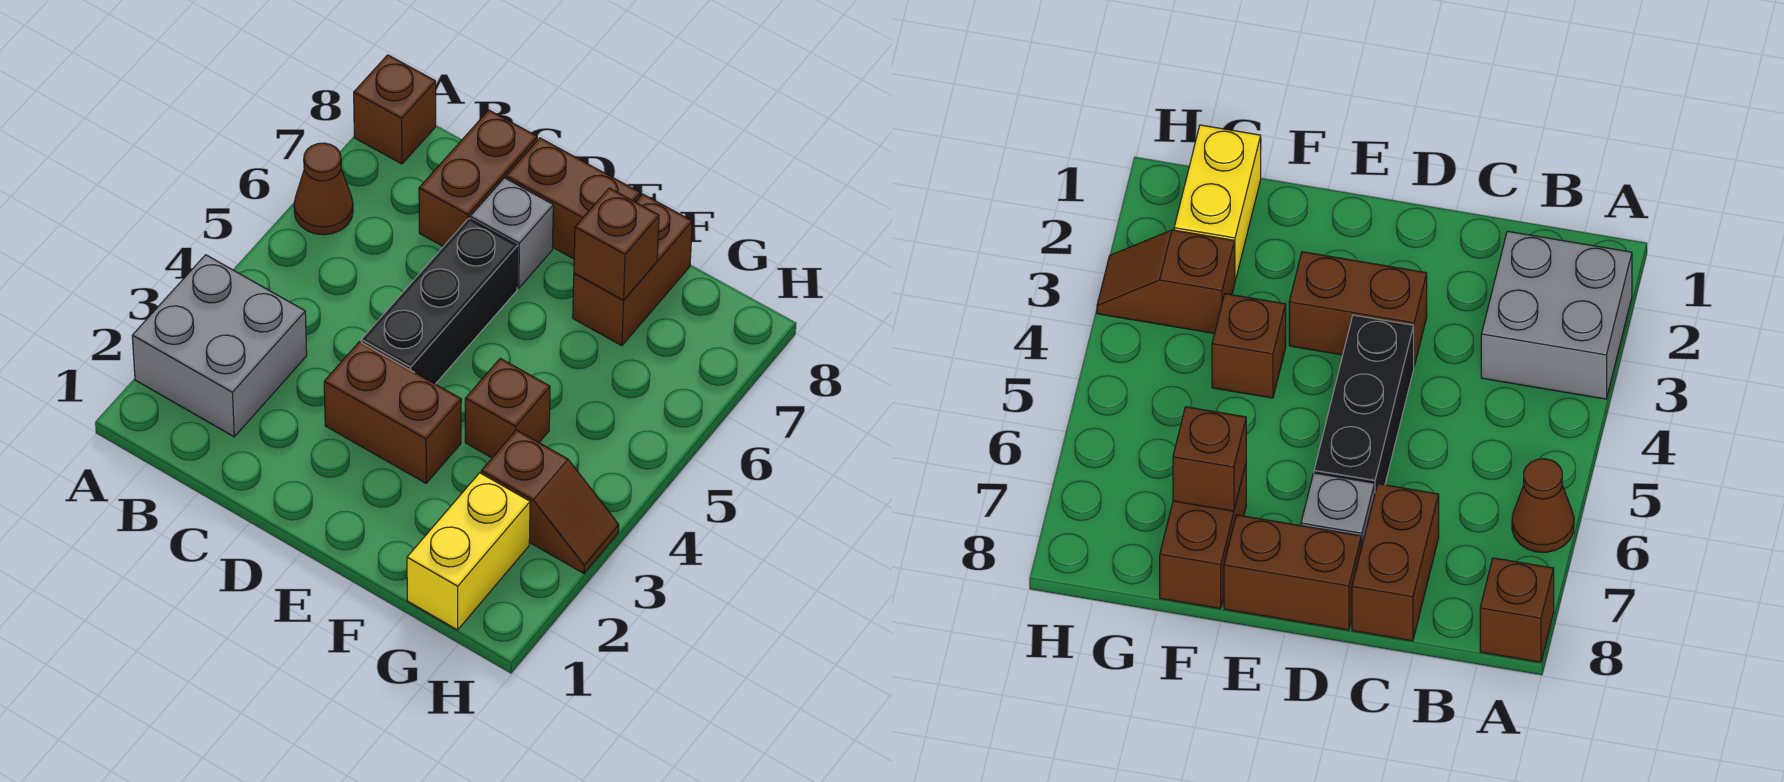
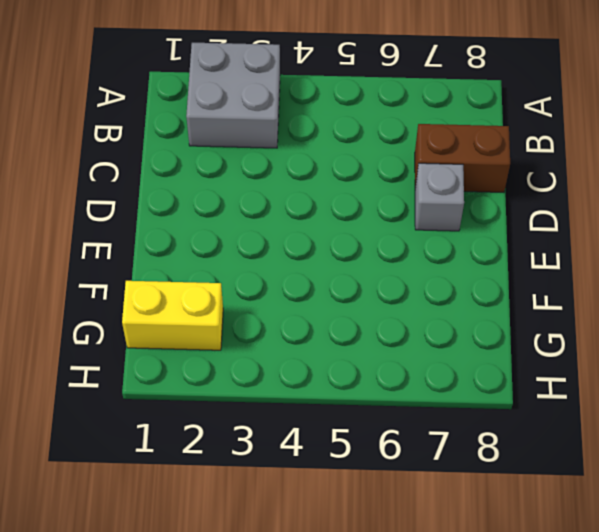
none -> brown 1x1 cone [294,143,353,235]
none -> brown 1x1 brick [354,55,436,164]
none -> brown 1x2 brick [324,342,461,483]

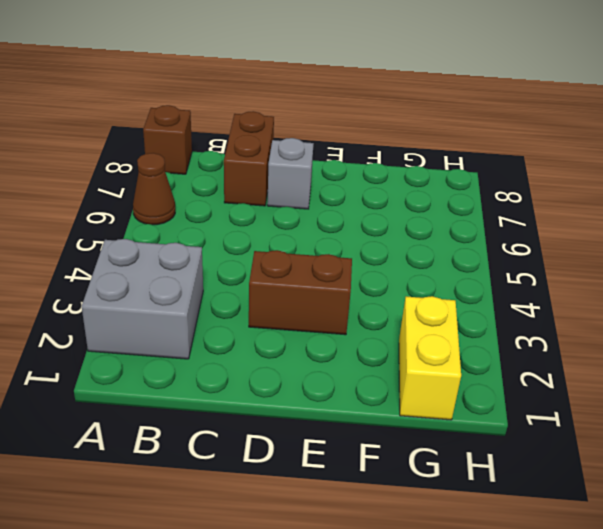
none -> black 1x3 brick [361,218,518,384]
none -> brown 1x2 brick [506,138,640,259]
none -> brown 1x1 brick [465,358,550,458]

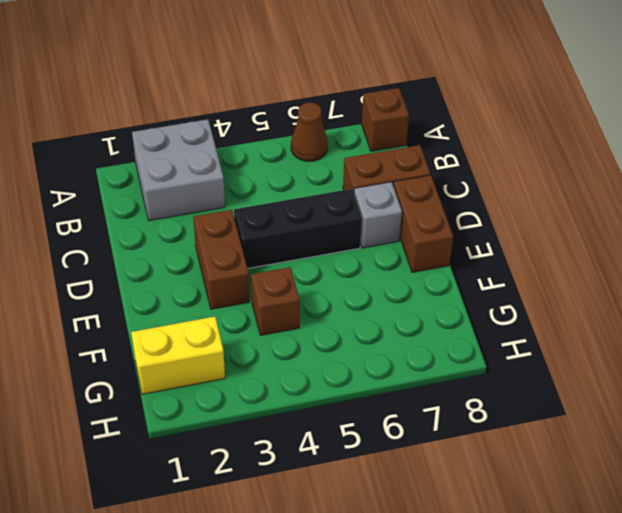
none -> brown 1x2 brick [573,194,692,346]
none -> brown 1x2 slope [481,430,619,573]
none -> brown 1x1 brick [574,188,659,300]

